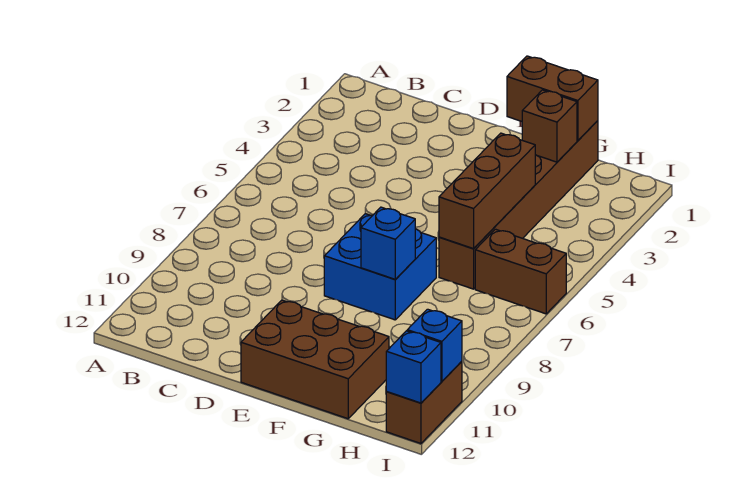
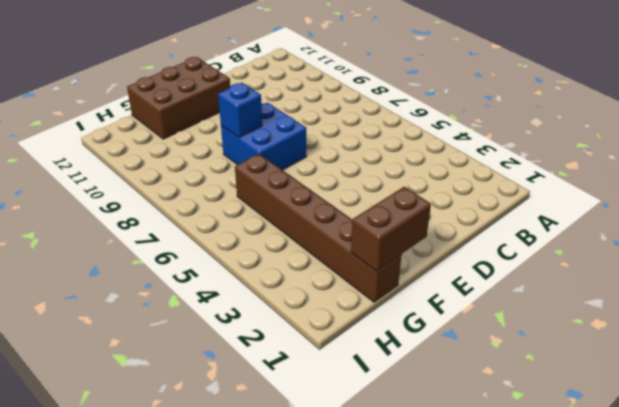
none -> brown 1x2 brick [475,229,566,314]
none -> brown 1x2 brick [386,361,462,443]

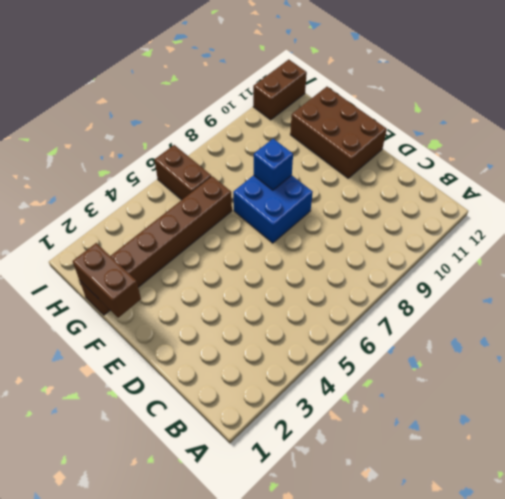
none -> brown 1x1 brick [522,90,577,162]
none -> brown 1x3 brick [439,133,535,249]

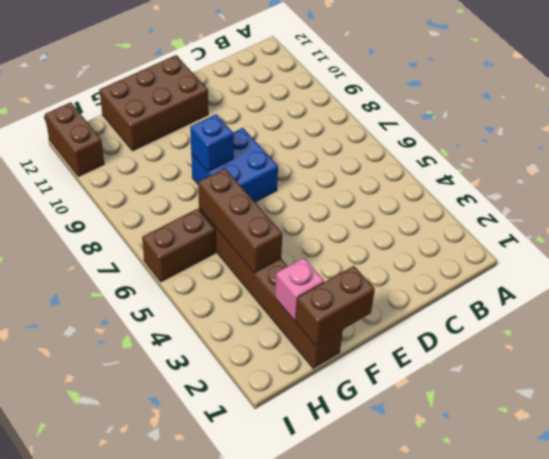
pink 1x1 brick [275,258,324,321] -> brown 1x1 brick [522,90,577,162]
none -> blue 1x1 brick [407,309,462,381]
none -> blue 1x1 brick [386,331,441,403]

